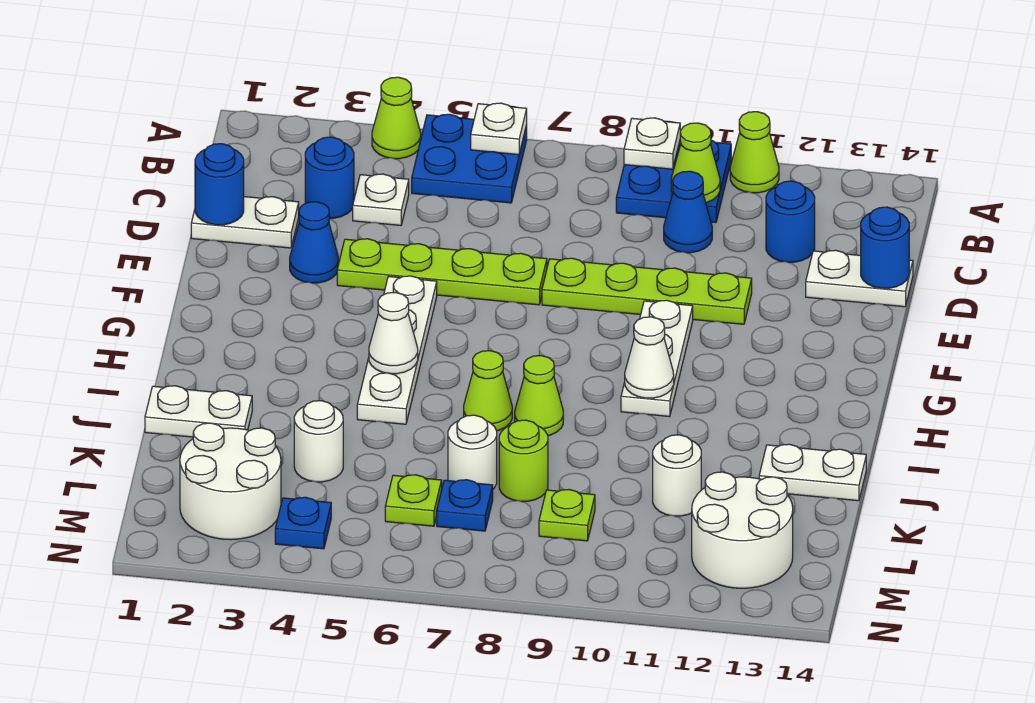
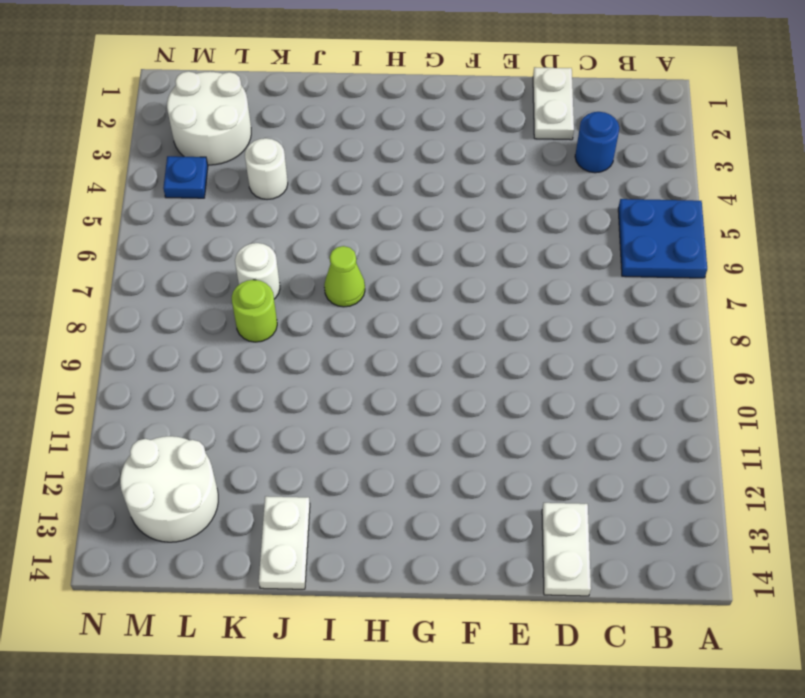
none -> lime 1x1 cone [372,77,421,159]
none -> blue 2x2 plate [616,140,731,223]
none -> lime 1x1 cone [730,112,779,193]
none -> white 1x1 plate [353,174,409,225]

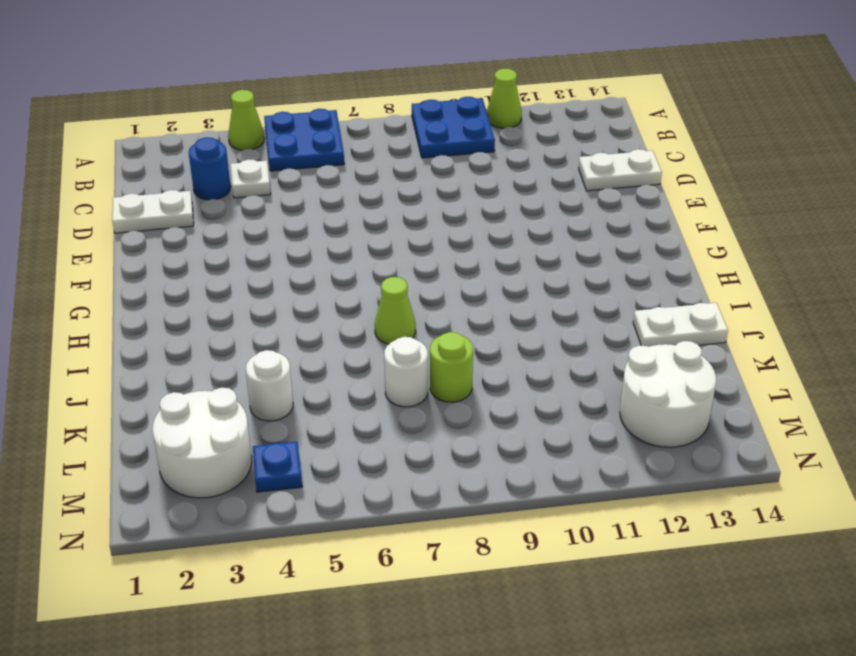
none -> blue 1x1 cone [664,171,712,253]
none -> blue 1x1 round brick [766,181,815,262]
none -> blue 1x1 cone [290,202,338,283]
none -> lime 1x4 plate [337,239,547,305]

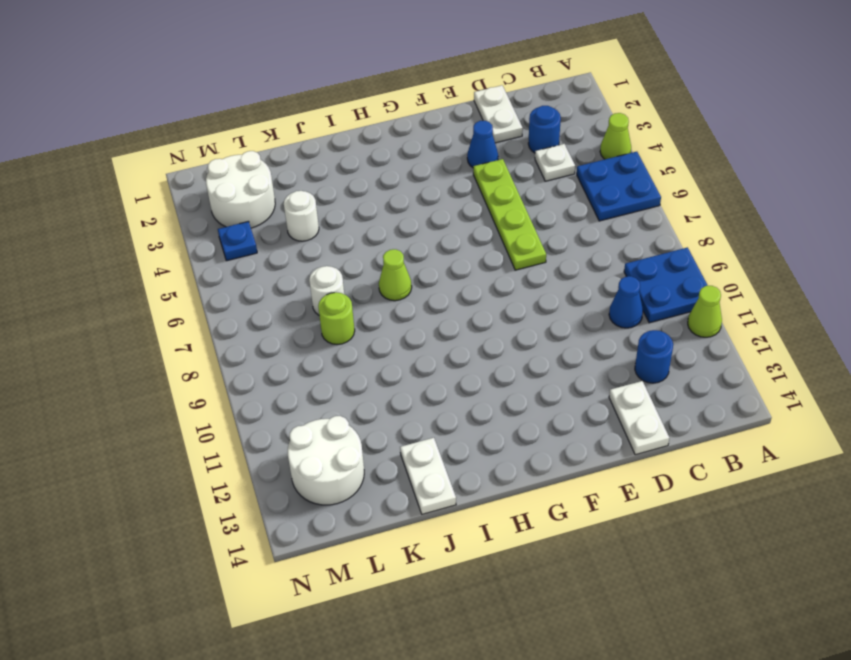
none -> lime 1x4 plate [542,258,752,324]
none -> white 1x4 plate [357,276,437,424]
none -> white 1x3 plate [621,300,693,417]
none -> lime 1x1 cone [515,356,563,436]

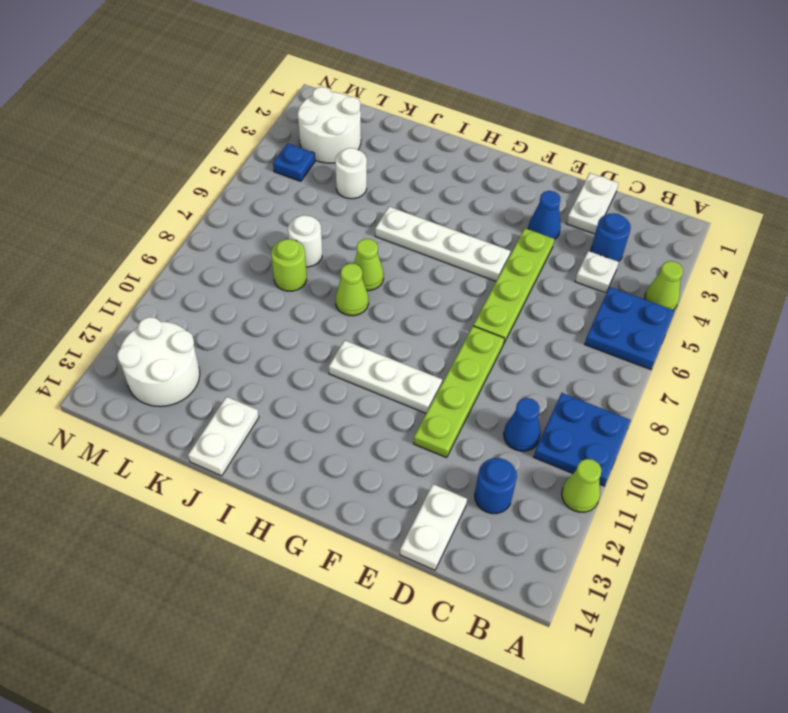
none -> white 1x2 plate [145,386,252,437]
none -> white 1x1 round brick [653,435,701,516]
none -> lime 1x1 plate [385,475,442,526]
none -> blue 1x1 plate [437,480,493,531]

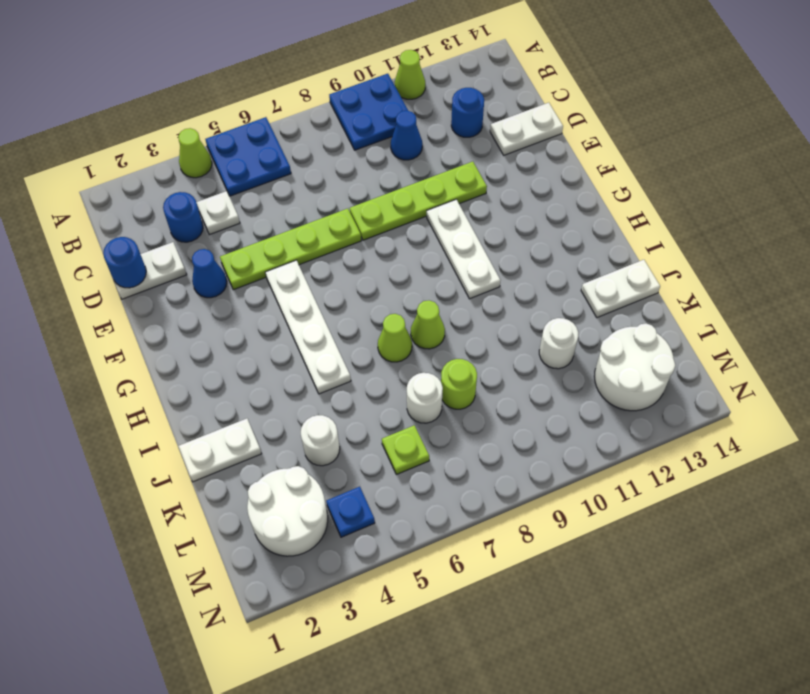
none -> blue 1x1 plate [437,480,493,531]
none -> lime 1x1 plate [539,490,595,541]
none -> white 1x1 plate [471,103,527,155]
none -> white 1x1 plate [624,118,680,169]

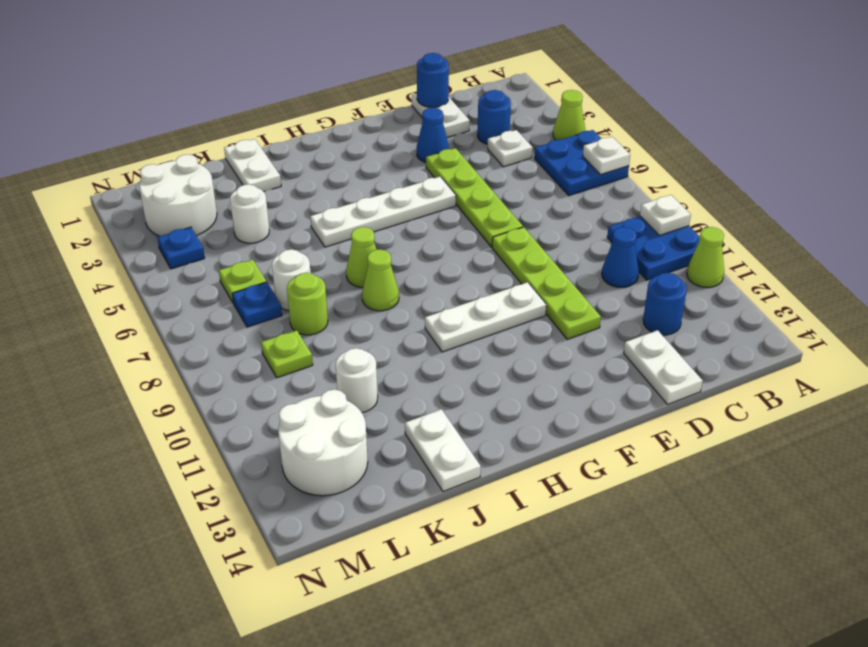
none -> lime 1x1 cone [671,123,720,203]
none -> blue 1x1 round brick [861,207,909,288]
none -> white 1x1 cone [369,292,418,374]
none -> white 1x1 cone [625,317,674,398]

